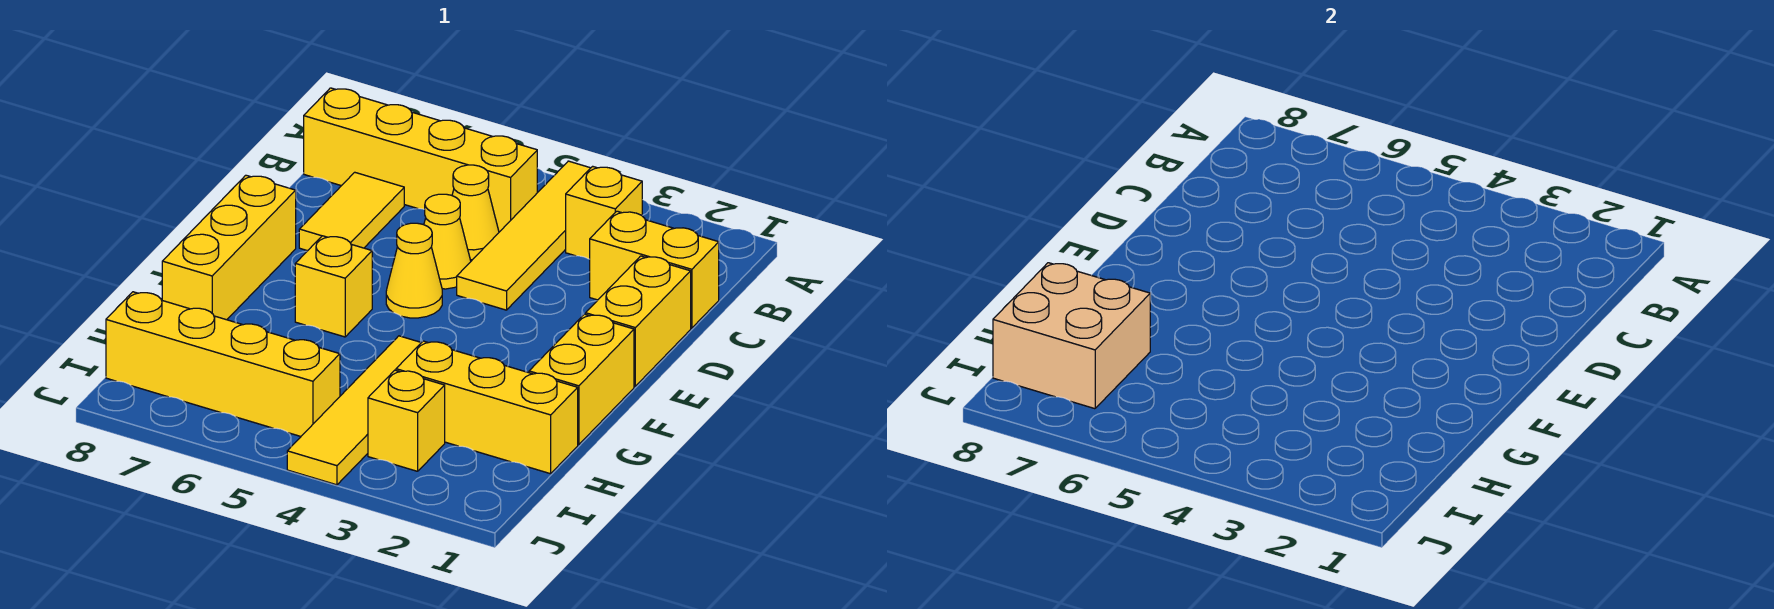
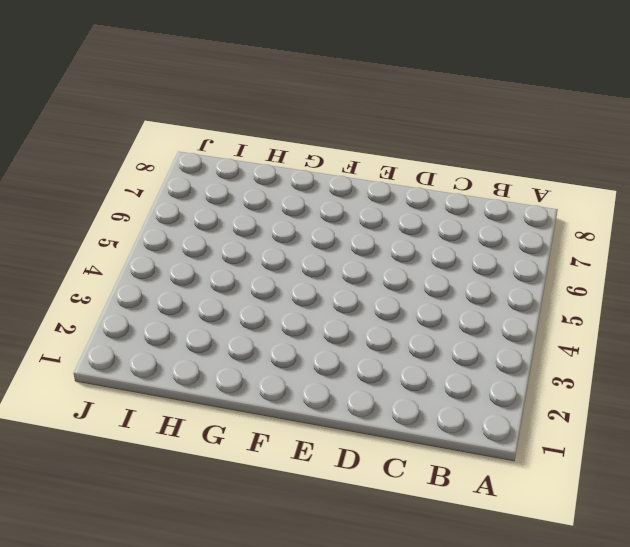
none -> yellow 1x4 tile [457,161,590,310]
none -> yellow 1x1 brick [566,166,642,259]
none -> yellow 1x4 brick [304,88,537,232]

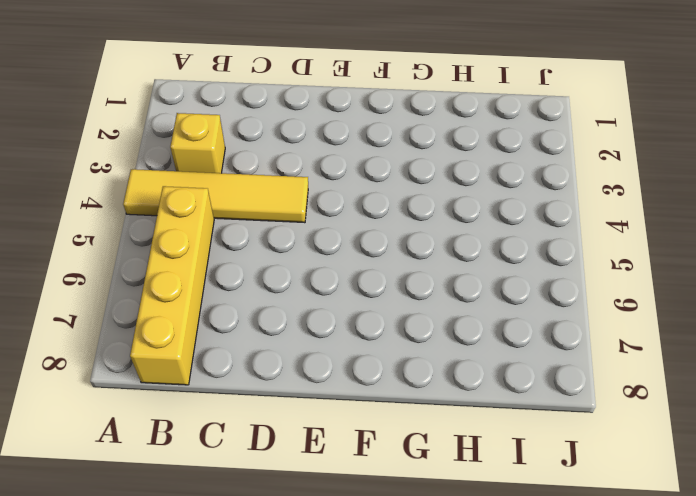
none -> yellow 1x2 brick [590,211,719,328]
none -> yellow 1x1 cone [452,165,499,260]
none -> yellow 1x2 tile [299,172,404,251]

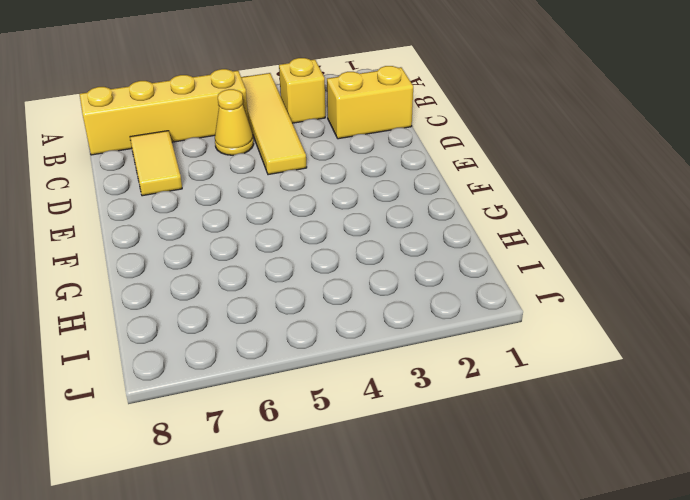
none -> yellow 1x2 brick [586,256,691,386]
none -> yellow 1x1 cone [424,194,471,289]
none -> yellow 1x1 cone [386,223,442,318]

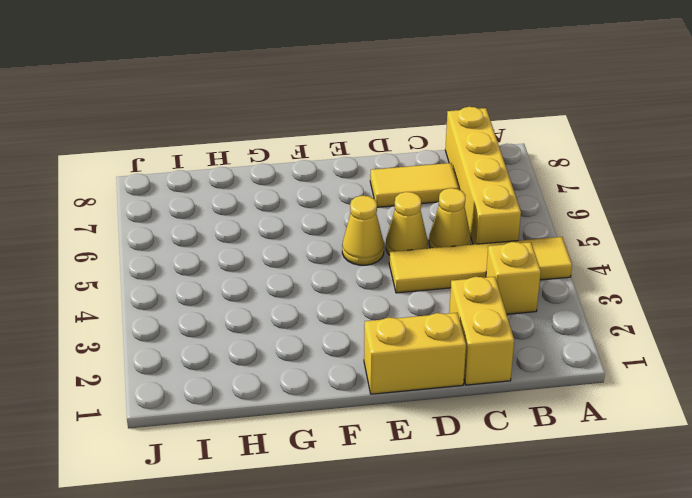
none -> yellow 1x3 brick [162,175,296,320]
none -> yellow 1x2 brick [529,314,634,445]
none -> yellow 1x1 brick [295,236,372,337]

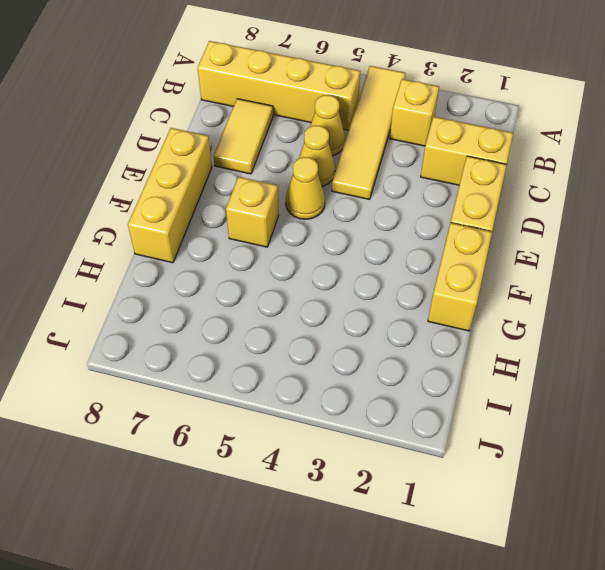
none -> yellow 1x4 tile [287,336,421,485]
none -> yellow 1x3 brick [396,341,578,474]
none -> yellow 1x1 brick [368,370,445,471]

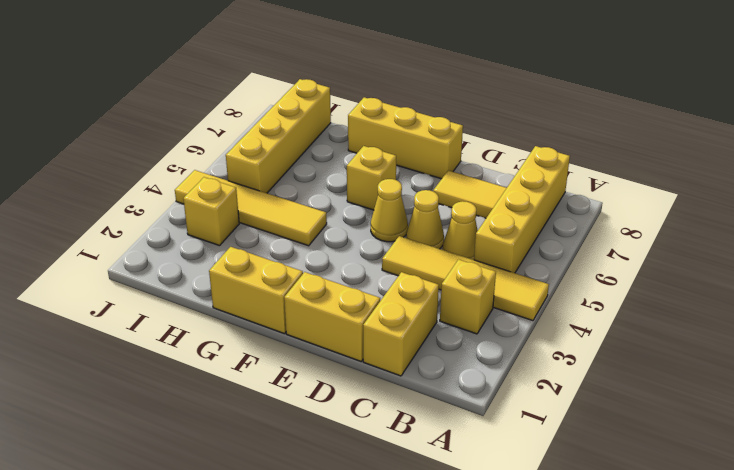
none -> yellow 1x3 brick [396,341,578,474]
none -> tan 2x2 brick [993,263,1150,409]

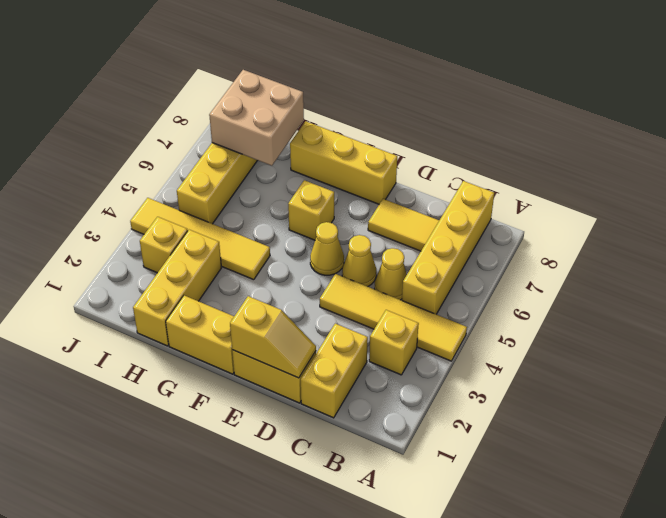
yellow 1x2 slope [230,296,316,378] -> none

